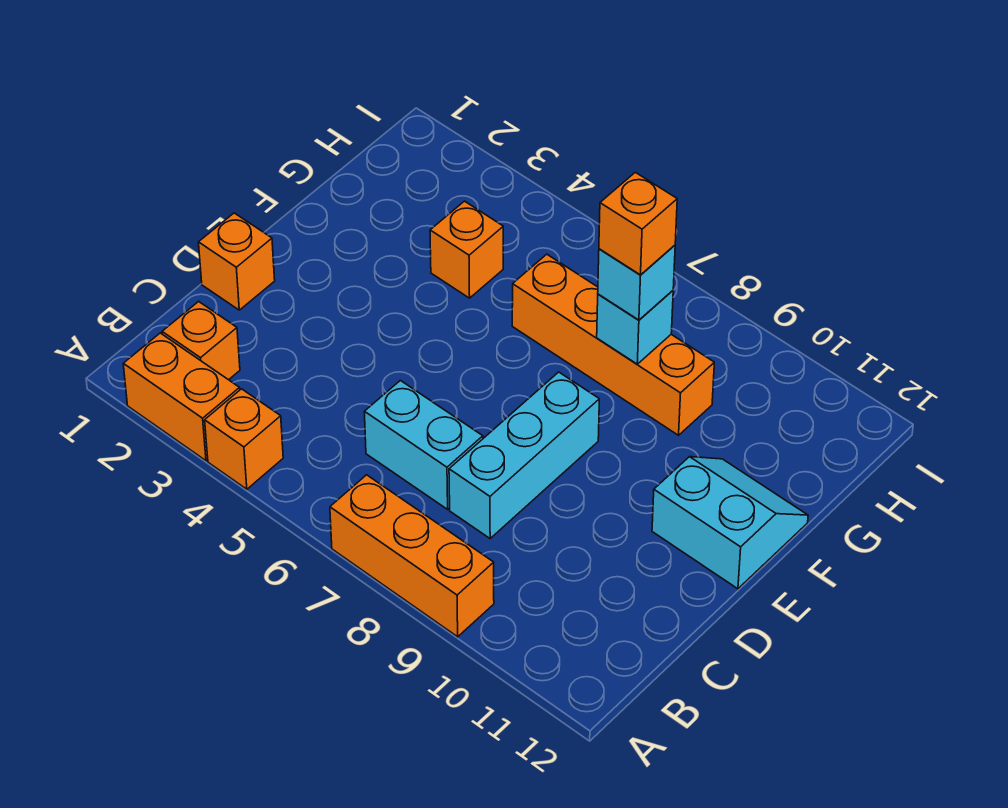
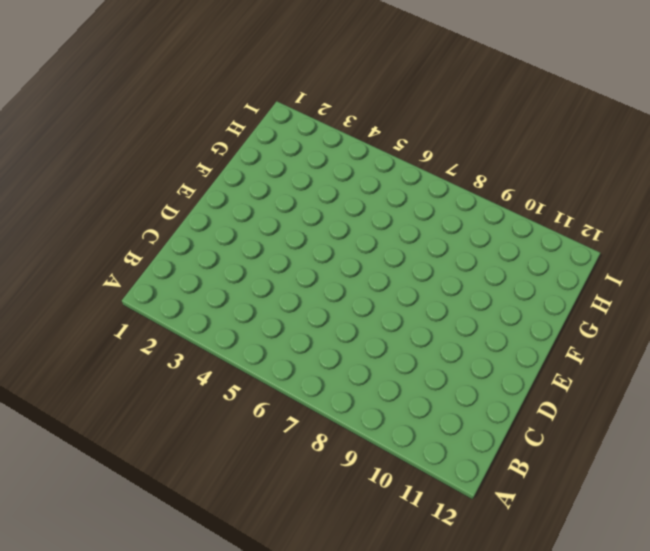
none -> orange 1x2 brick [123,333,240,461]
none -> orange 1x1 brick [205,389,283,489]
none -> orange 1x3 brick [330,475,494,637]

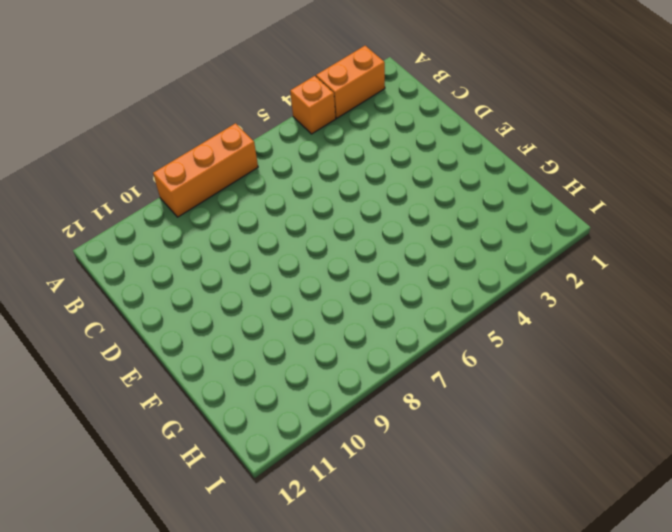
none -> orange 1x1 brick [162,301,240,380]
none -> cyan 1x2 brick [365,380,483,509]
none -> cyan 1x3 brick [449,372,599,538]

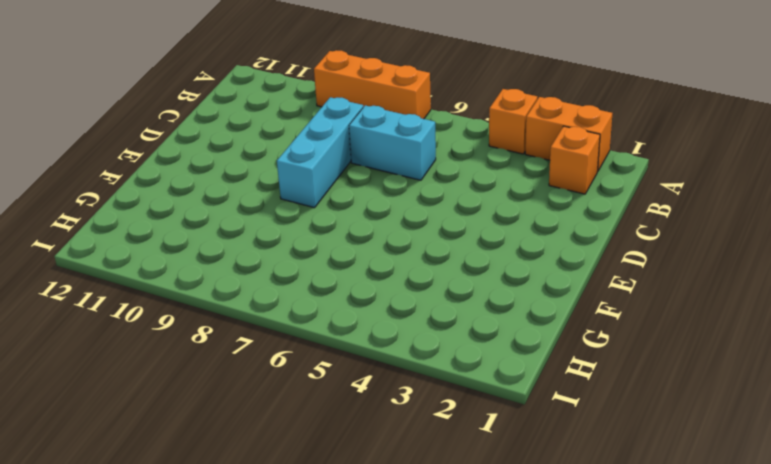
none -> orange 1x1 brick [199,213,275,310]
none -> cyan 2x2 slope [652,457,808,589]
none -> orange 1x1 brick [430,201,503,298]

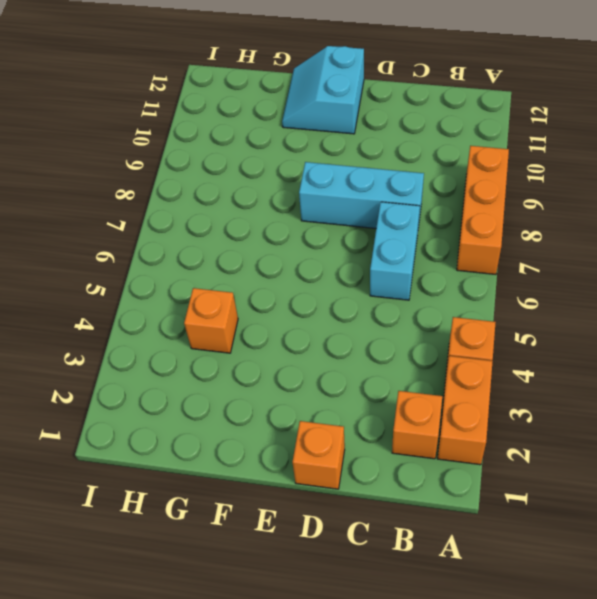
none -> orange 1x4 brick [512,254,714,435]
none -> cyan 1x1 brick [597,291,673,364]
none -> cyan 1x1 brick [598,245,675,320]

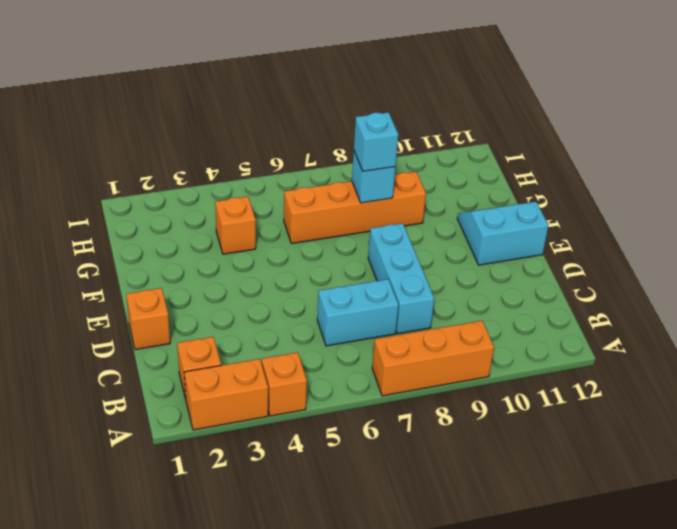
none -> orange 1x1 brick [599,172,677,275]

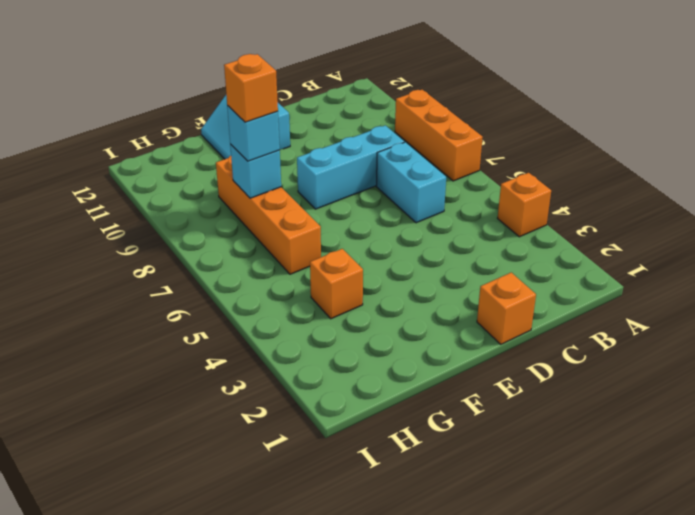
none -> orange 1x2 brick [123,333,240,461]
none -> orange 1x1 brick [162,301,240,380]

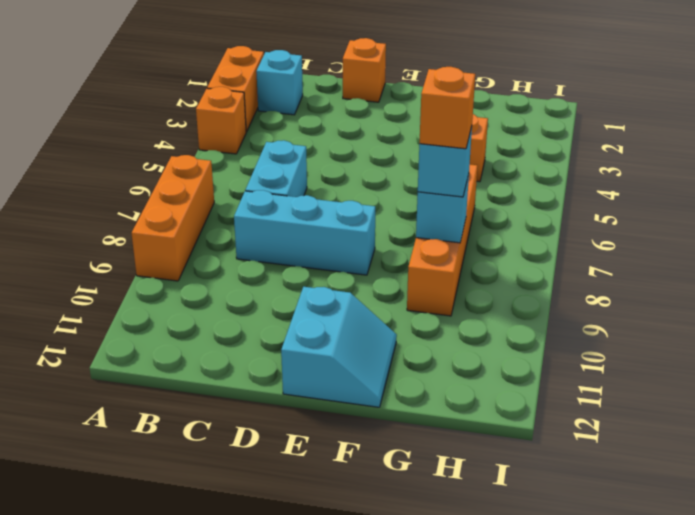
cyan 1x1 brick [256,50,303,115] -> orange 1x1 brick [162,301,240,380]

